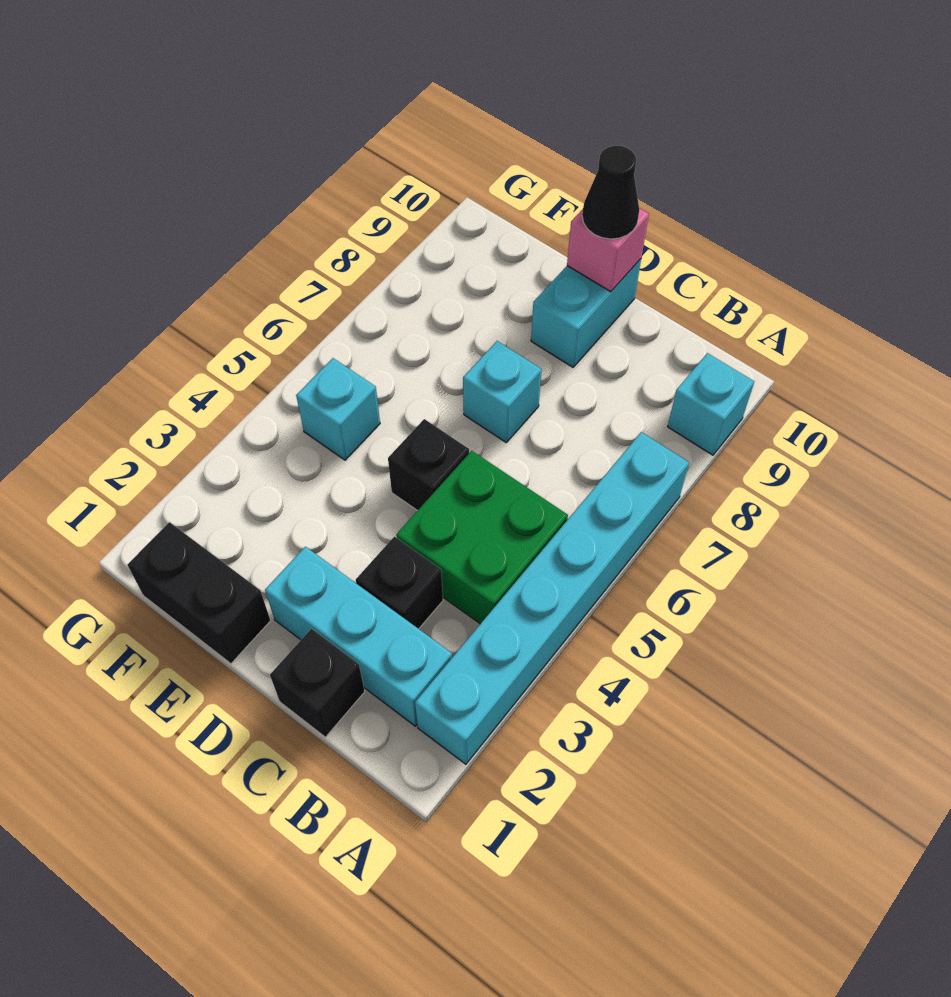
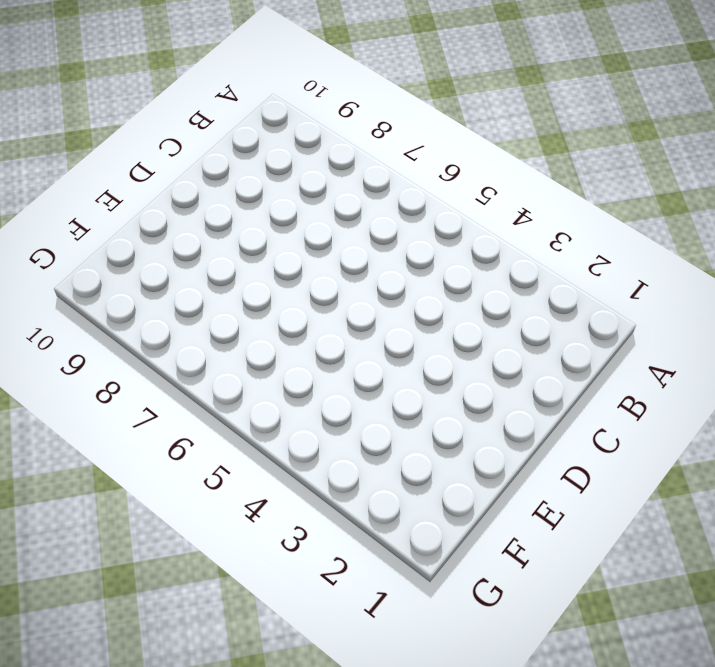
none -> cyan 1x6 brick [415,432,689,764]
none -> cyan 1x1 brick [668,353,754,455]
none -> cyan 1x3 brick [265,547,452,726]

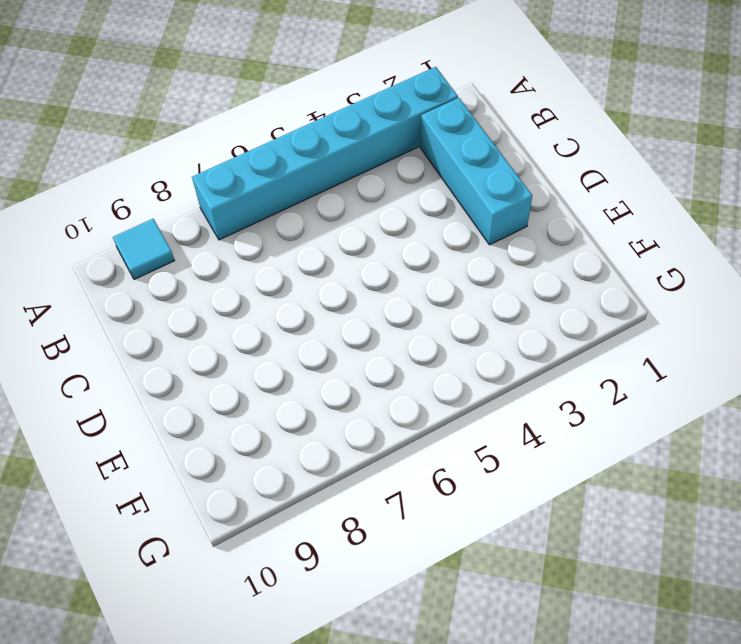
cyan 1x1 tile [113,219,175,280] -> cyan 1x1 brick [668,353,754,455]
none -> green 2x2 brick [396,451,568,624]
none -> black 1x1 brick [270,629,365,737]
none -> black 1x1 brick [356,537,443,629]

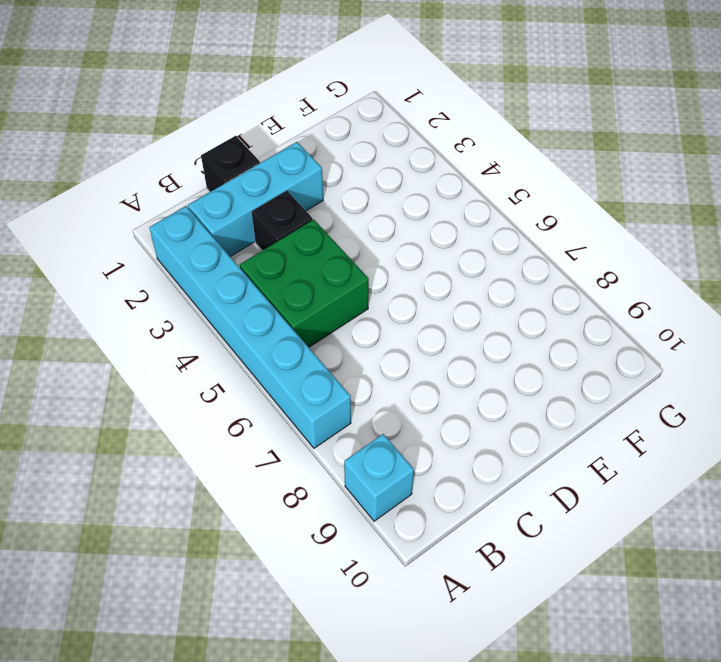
none -> black 1x1 brick [388,419,469,511]
none -> cyan 1x1 brick [463,341,542,442]
none -> cyan 1x2 brick [531,259,641,367]

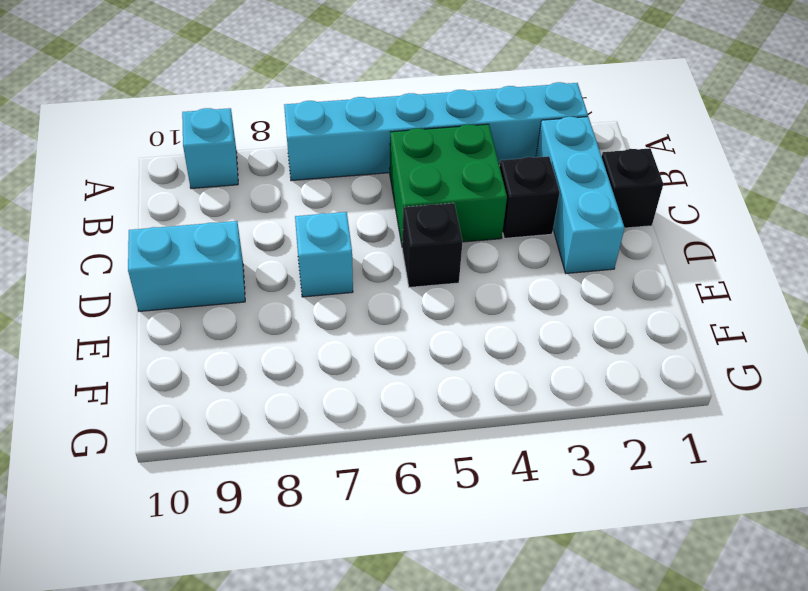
none -> black 1x2 brick [127,522,271,664]
none -> cyan 1x1 brick [296,358,380,460]
none -> pink 1x1 brick [567,208,649,292]

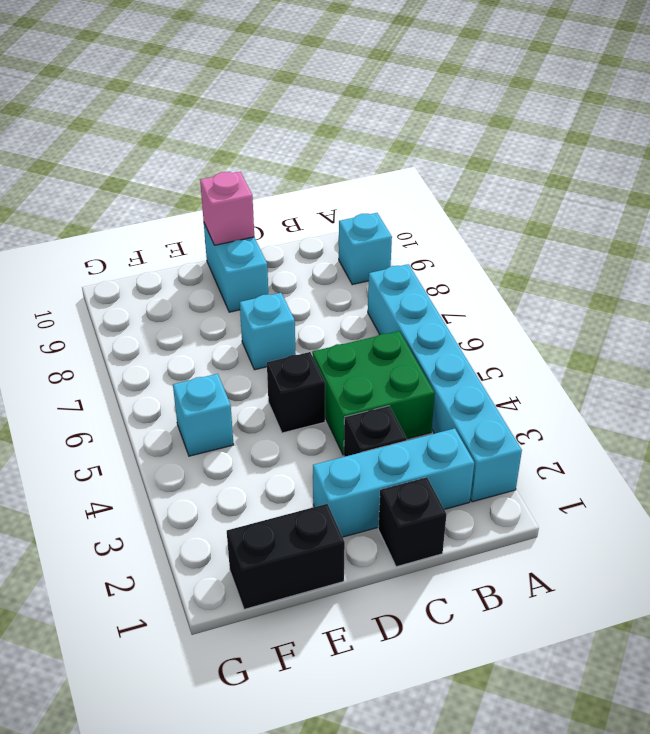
none -> black 1x1 cone [582,146,639,239]

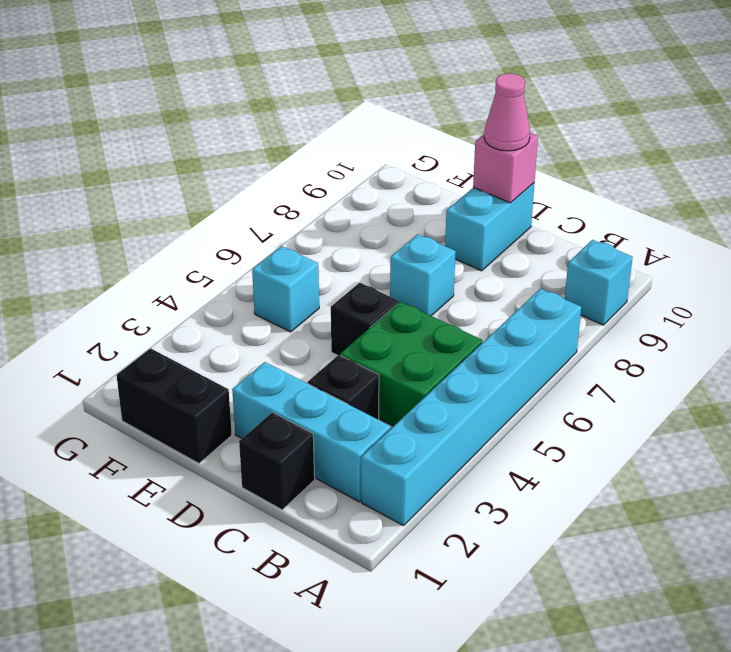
pink 1x1 cone [484,73,530,151] -> black 1x1 cone [582,146,639,239]

